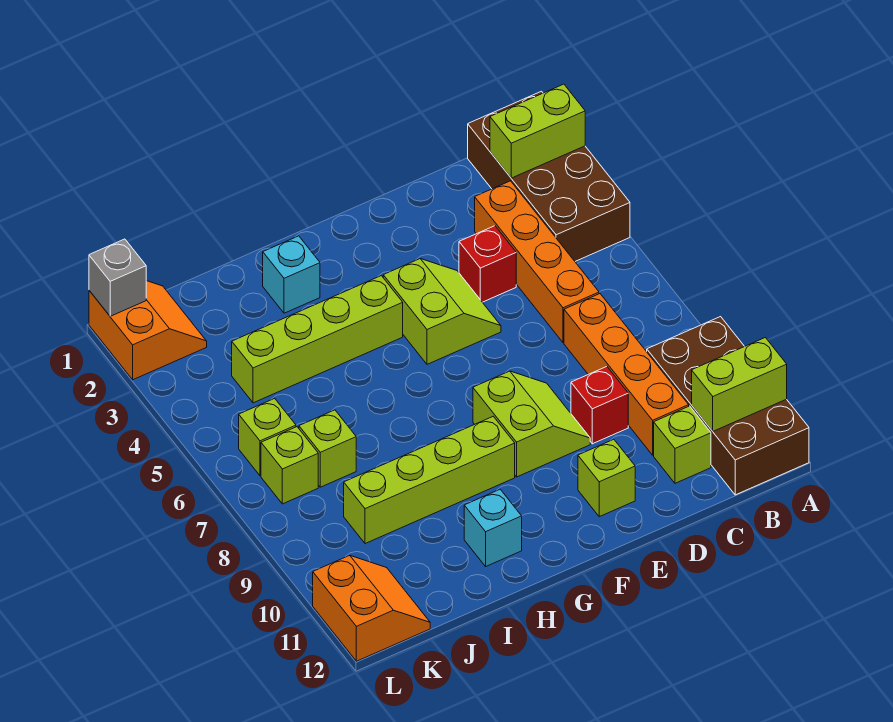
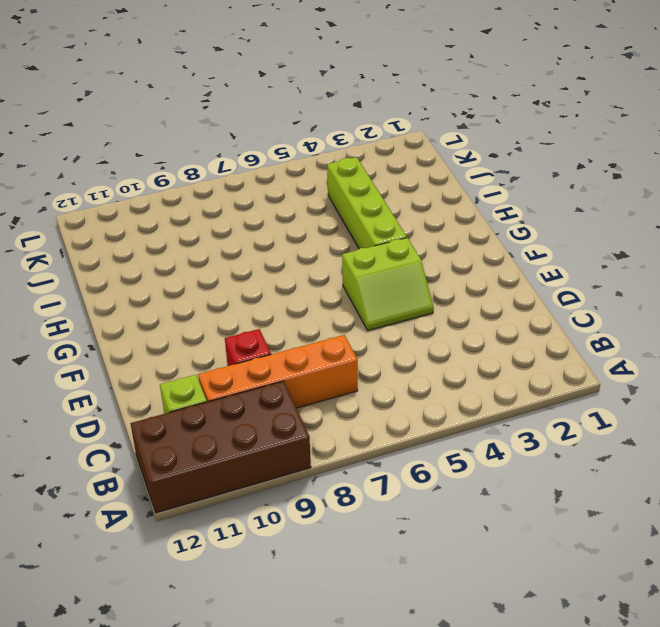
none -> brown 2x4 brick [468,91,630,261]
none -> orange 1x4 brick [475,181,599,343]
none -> red 1x1 brick [459,226,516,302]

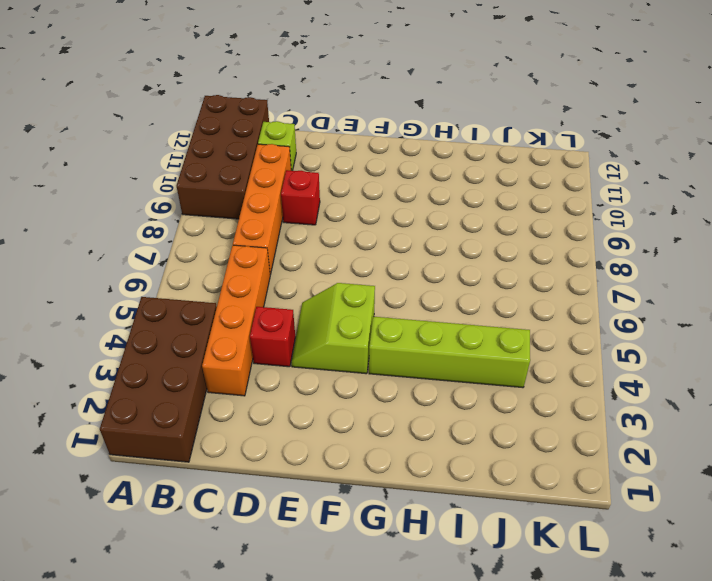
none -> lime 2x2 slope [473,371,590,477]
none -> lime 1x1 brick [578,439,635,517]
none -> lime 1x4 brick [344,416,515,544]

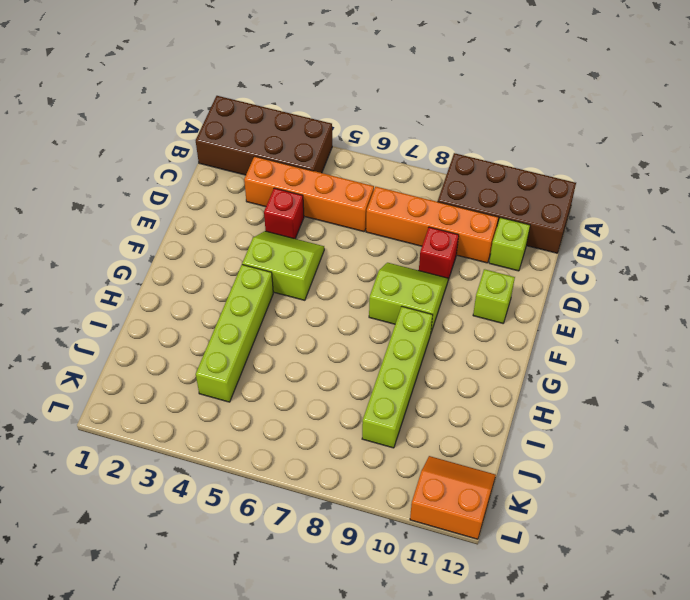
none -> cyan 1x1 brick [263,236,320,313]
none -> cyan 1x1 brick [464,489,522,566]
none -> lime 1x1 brick [299,410,356,487]

